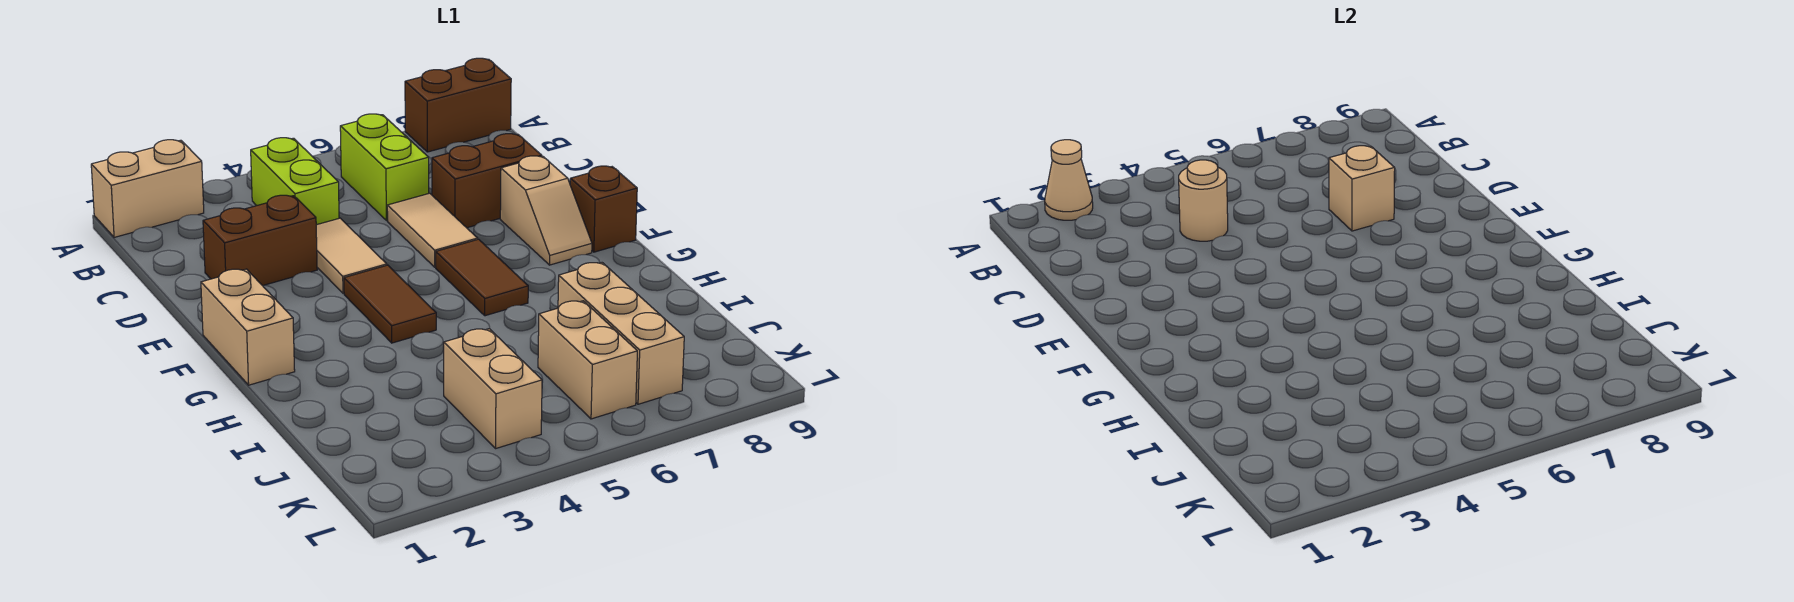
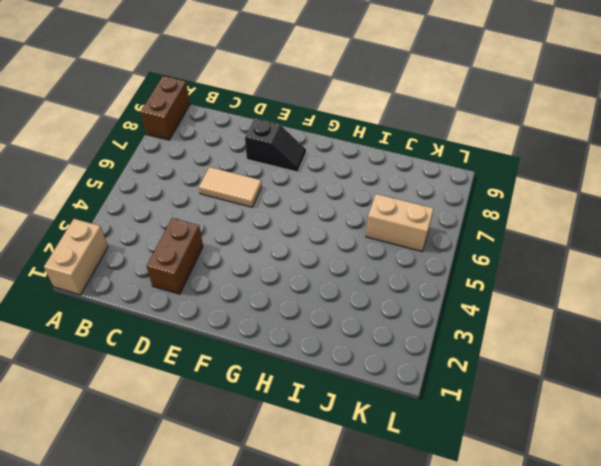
black 1x2 slope [245,118,306,172] -> tan 1x2 slope [500,156,592,265]
none -> lime 1x2 brick [251,138,339,225]
none -> lime 1x2 brick [340,114,429,221]
none -> tan 1x2 tile [316,218,387,293]

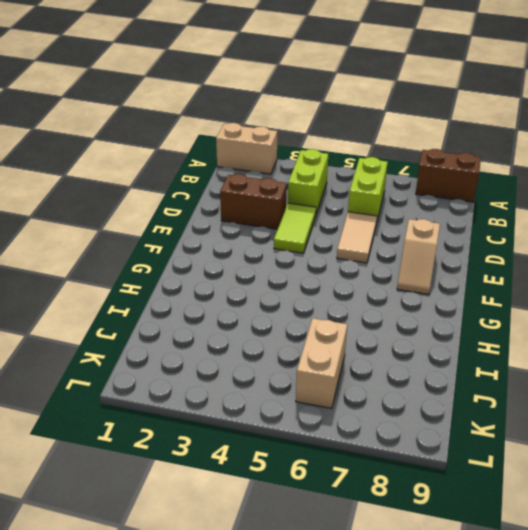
lime 1x2 tile [274,203,316,253] -> tan 1x2 tile [316,218,387,293]
none -> brown 1x2 brick [432,134,542,228]
none -> tan 1x2 brick [201,269,295,385]
none -> brown 1x2 tile [344,265,436,343]

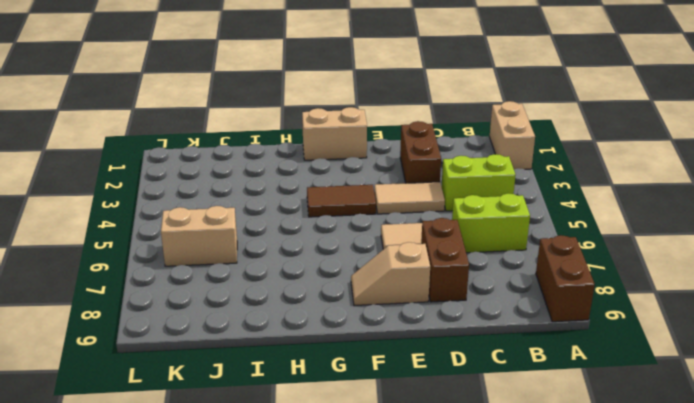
none -> brown 1x2 tile [436,239,528,316]
none -> brown 1x1 brick [570,166,637,252]
none -> tan 1x3 brick [558,263,684,404]

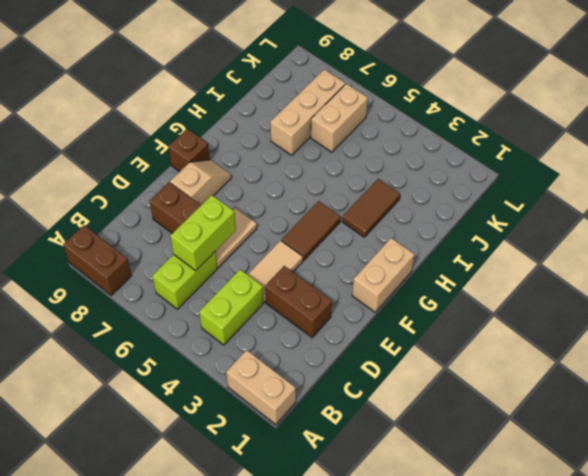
lime 1x2 brick [170,195,236,271] -> none
brown 1x2 tile [342,179,400,237] -> brown 1x2 tile moved to [436,239,528,316]
none -> tan 1x2 brick [444,329,542,448]
none -> tan 1x1 cone [1045,140,1093,220]
none -> tan 1x1 round brick [1179,160,1228,241]

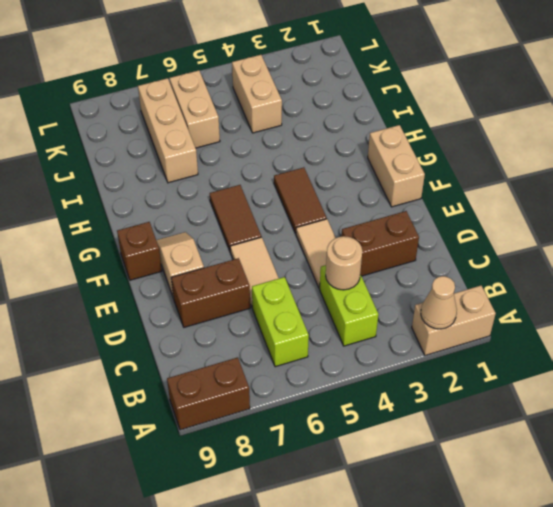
none -> tan 1x1 brick [1329,146,1395,231]

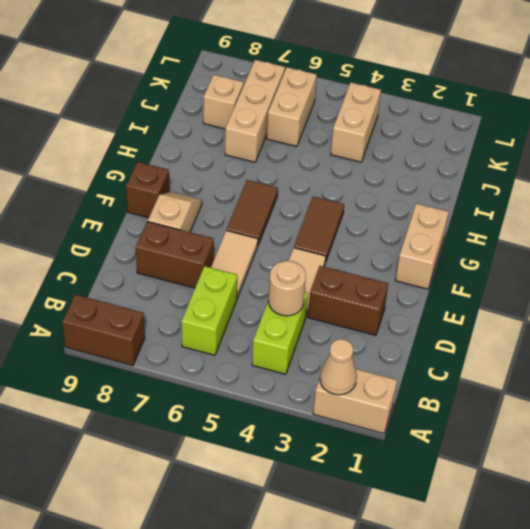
tan 1x1 brick [203,75,244,129] -> tan 1x1 brick moved to [1329,146,1395,231]

